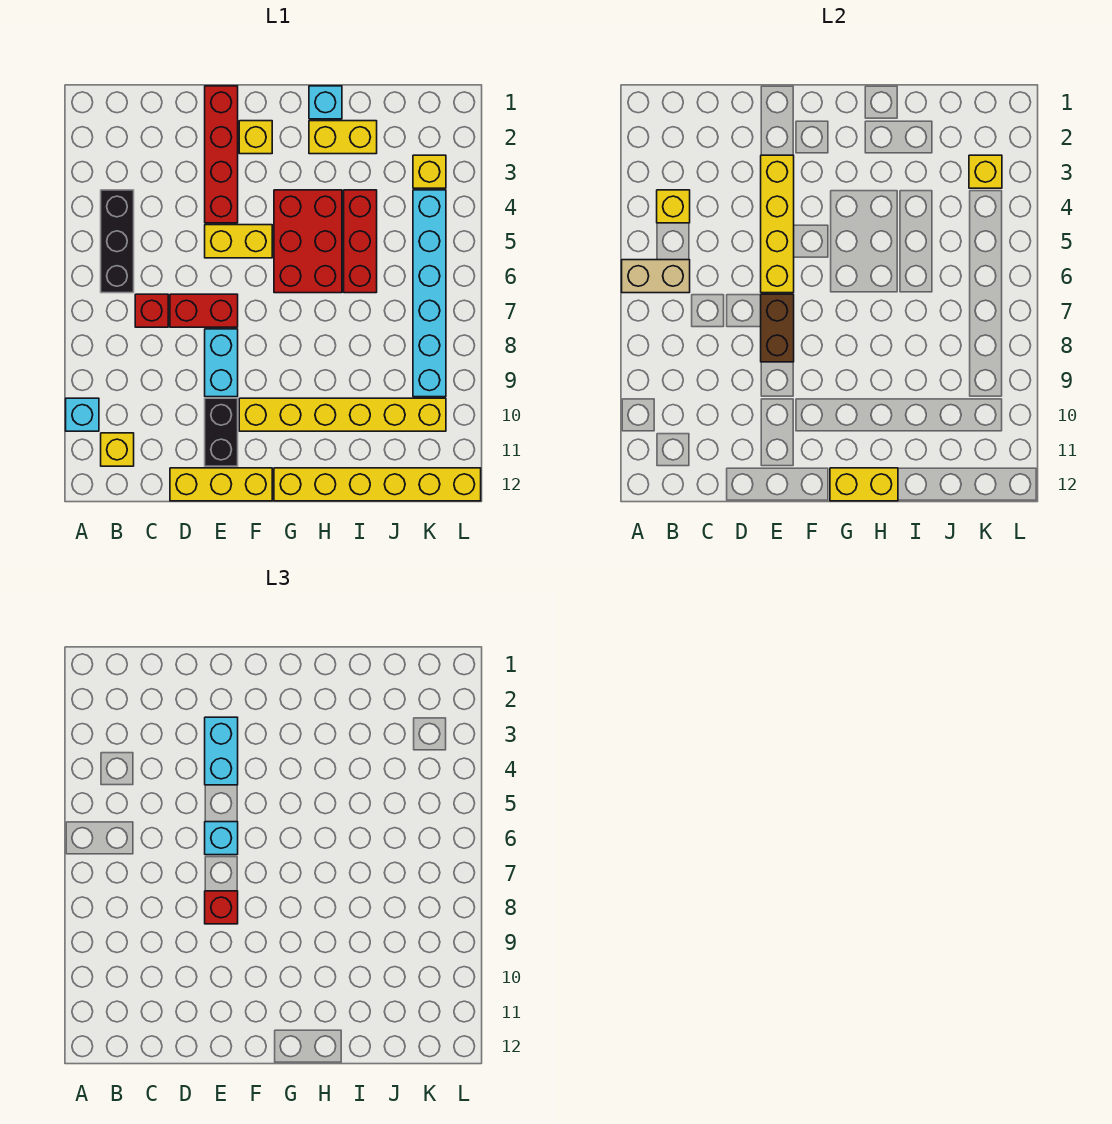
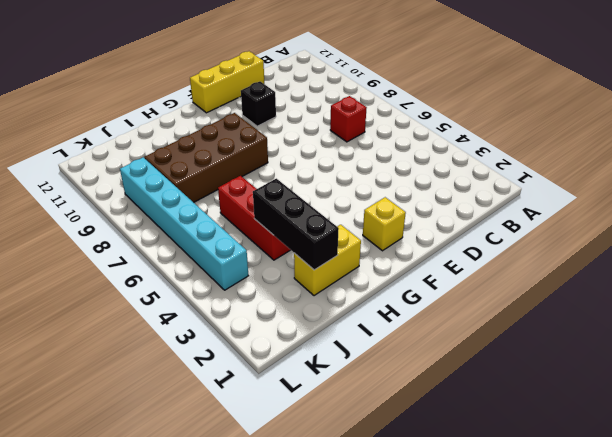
black 1x1 brick [241,82,276,126] -> black 1x2 brick [205,398,238,466]
brown 2x4 brick [145,113,268,202] -> none
black 1x3 brick [253,179,339,270] -> black 1x3 brick moved to [101,190,134,293]
none -> cyan 1x1 brick [66,398,99,431]
none -> yellow 1x1 brick [101,433,134,466]
none -> red 1x2 brick [170,294,238,327]

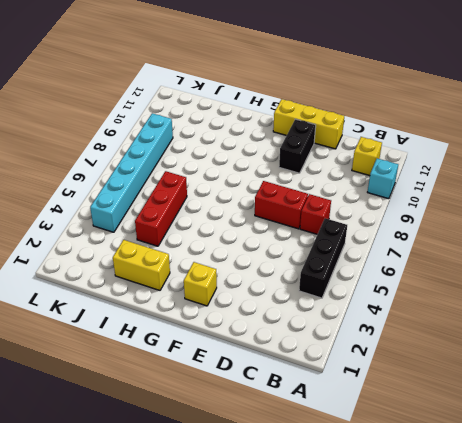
none -> red 1x4 brick [205,86,238,223]
none -> yellow 1x2 brick [205,225,272,258]
none -> cyan 1x2 brick [205,329,238,397]

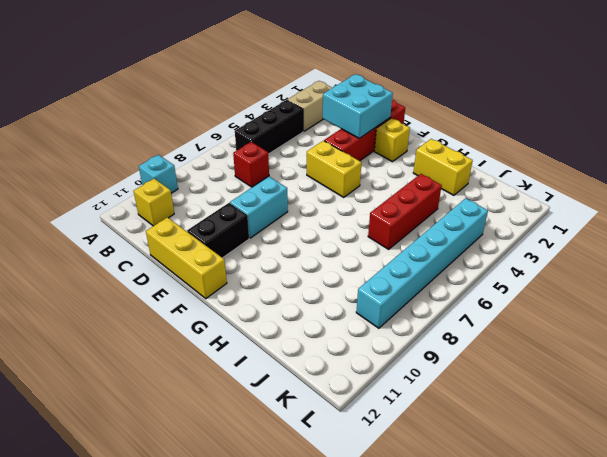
tan 1x2 brick [288,81,332,131] -> tan 1x2 brick turned to [622,260,690,293]
cyan 2x2 brick [323,74,393,138] -> yellow 1x4 brick [761,155,794,293]
none -> red 1x2 brick [170,294,238,327]
none -> yellow 1x6 brick [239,398,446,431]
none -> red 2x3 brick [274,190,342,293]

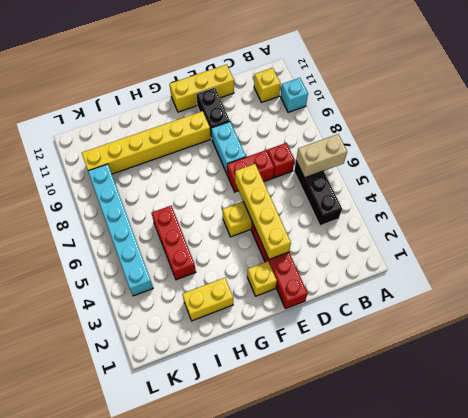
none -> red 2x3 brick [274,190,342,293]
none -> yellow 1x6 brick [274,468,481,501]
none -> cyan 1x1 brick [309,86,342,119]

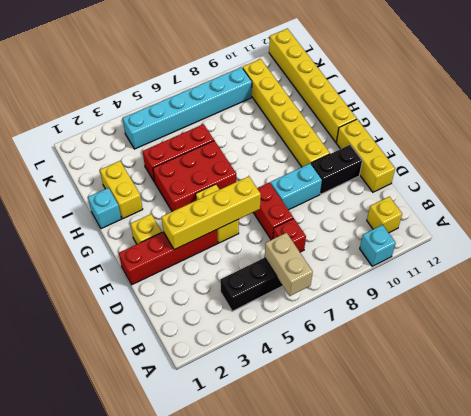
none -> yellow 1x1 brick [413,155,446,188]
none -> yellow 1x1 brick [657,190,690,223]
none -> brown 1x2 brick [761,294,794,362]

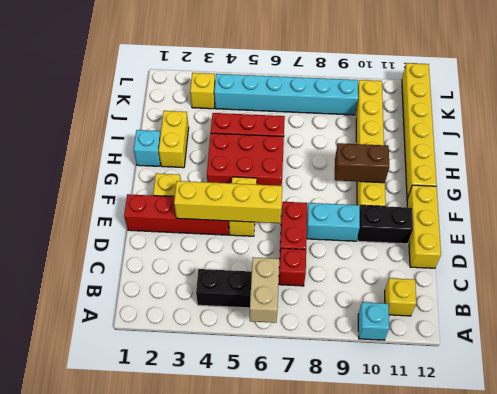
brown 1x2 brick [335,143,389,183] -> brown 1x2 brick moved to [761,294,794,362]
none -> yellow 1x1 brick [657,190,690,223]
none -> yellow 1x2 brick [830,468,898,501]
none -> yellow 1x1 brick [969,155,1002,188]

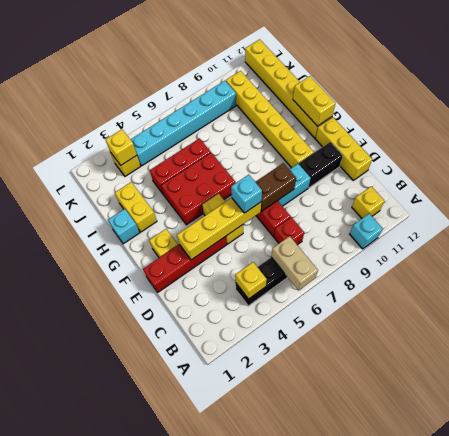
none -> cyan 1x2 brick [205,717,238,785]
none -> red 1x1 brick [205,891,238,924]

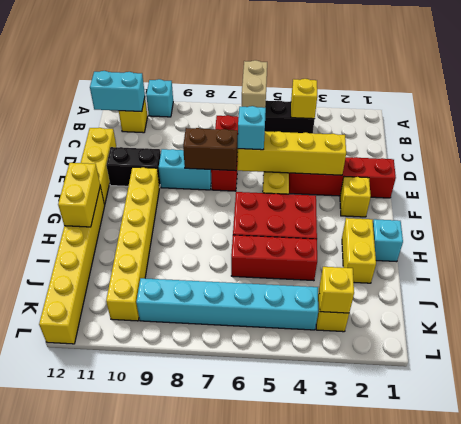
cyan 1x2 brick [90,71,145,112] -> cyan 1x2 brick moved to [205,717,238,785]
none -> red 1x1 brick [205,891,238,924]

